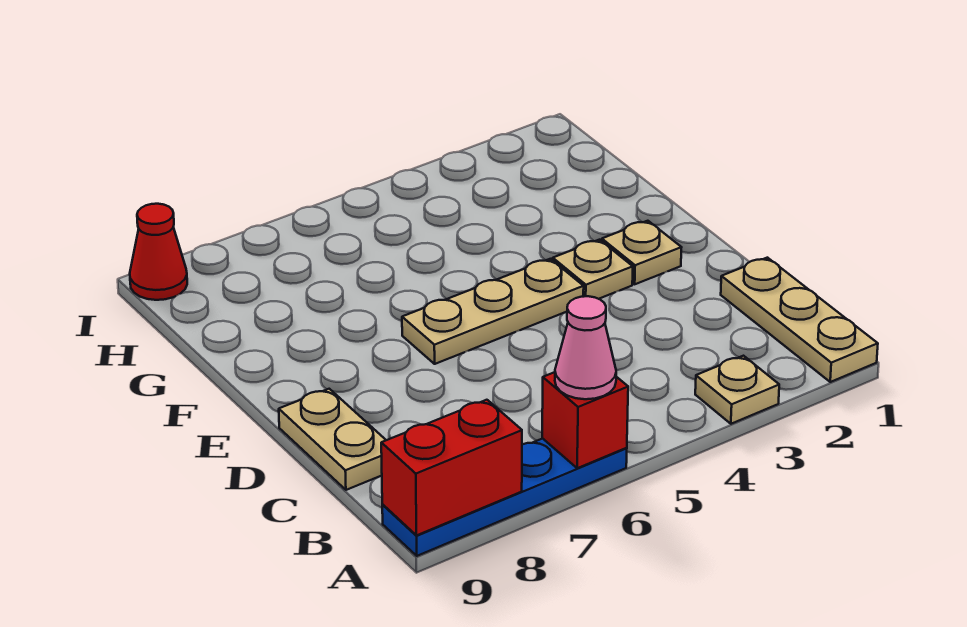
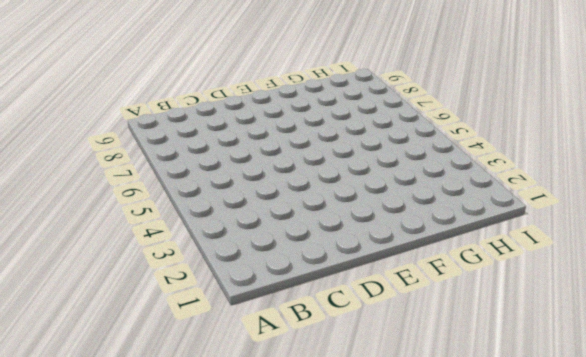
none -> tan 1x3 plate [721,258,878,382]
none -> tan 1x1 plate [695,356,779,424]

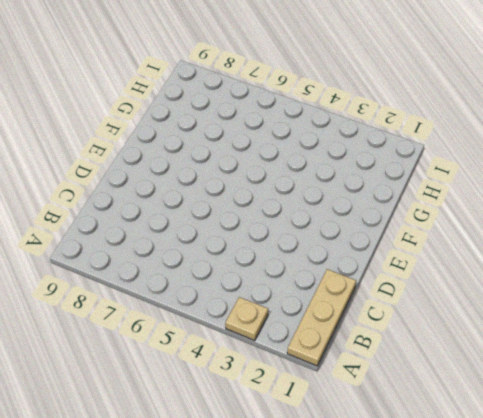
none -> blue 1x4 plate [382,439,627,556]
none -> tan 1x2 plate [279,389,386,490]

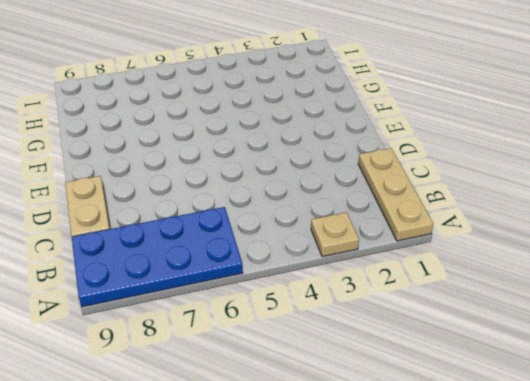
blue 2x4 plate [72,207,243,307] -> blue 1x4 plate [382,439,627,556]
none -> tan 1x1 plate [602,221,682,284]
none -> tan 1x1 plate [553,240,633,299]

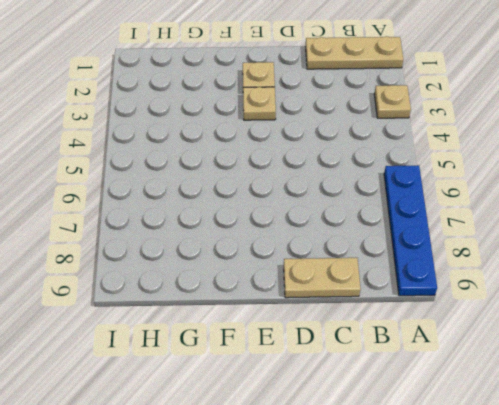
none -> tan 1x3 plate [402,259,584,364]
none -> red 1x1 cone [130,204,187,300]

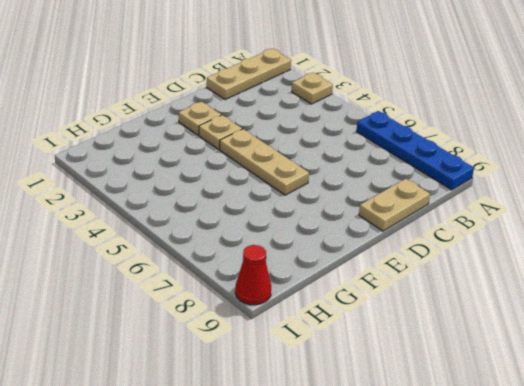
none -> red 1x1 brick [542,372,628,468]
none -> red 1x2 brick [381,400,522,535]

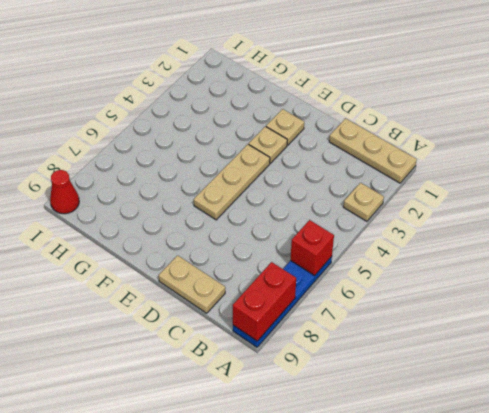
none -> pink 1x1 cone [555,296,616,399]

